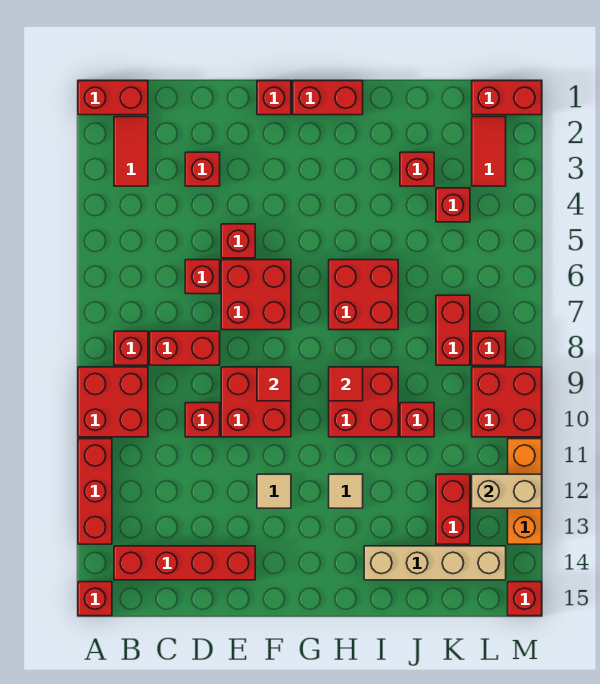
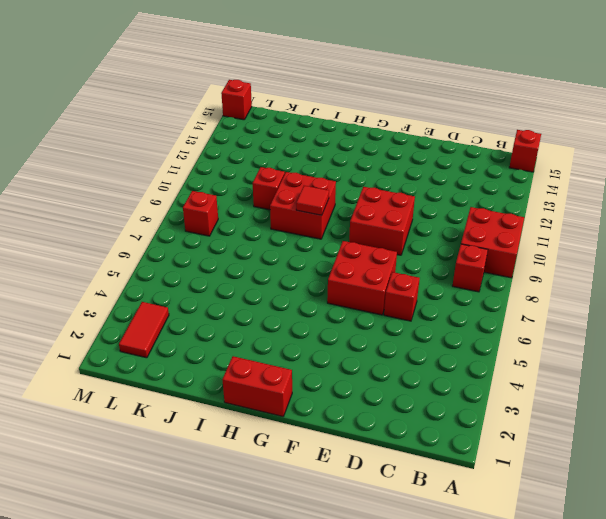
none -> red 1x2 brick [78,81,148,115]
none -> red 1x3 brick [78,439,112,544]
none -> red 1x2 tile [114,117,148,186]
none -> red 1x4 brick [114,546,255,580]

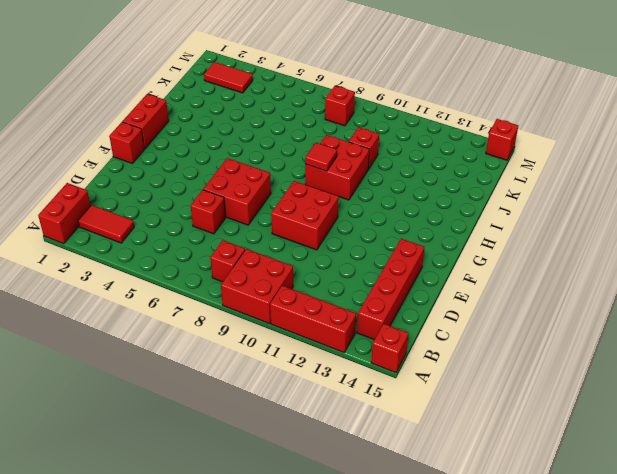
none -> red 1x2 brick [150,331,220,365]
none -> red 1x1 brick [185,152,220,186]
none -> red 1x1 brick [185,403,220,437]
none -> red 1x1 brick [221,224,255,258]

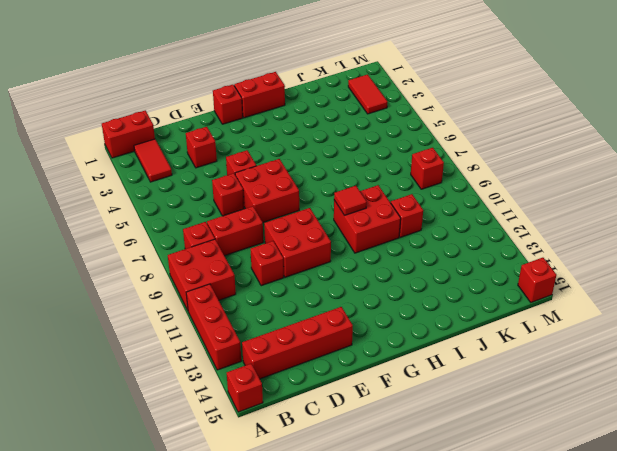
none -> tan 1x1 tile [257,474,291,508]
none -> red 2x2 brick [329,260,398,330]
none -> tan 1x1 tile [329,474,363,508]
none -> tan 1x4 brick [364,546,506,580]

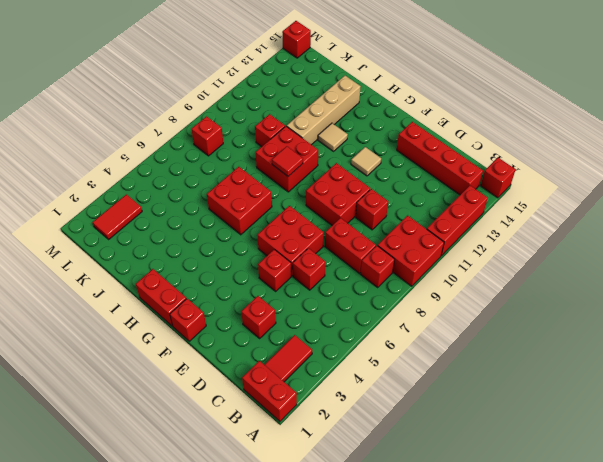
tan 1x4 brick [287,76,361,145] -> tan 1x4 brick turned to [364,546,506,580]
none -> red 1x1 brick [400,152,434,186]
none -> red 1x1 brick [436,188,470,222]
none -> red 1x2 brick [436,295,470,365]
none -> red 1x2 brick [436,474,470,544]

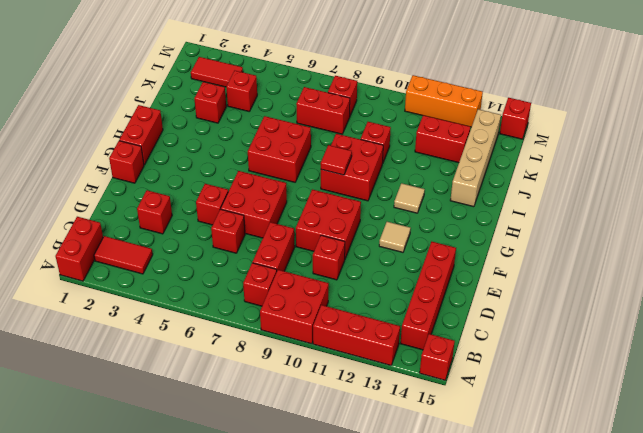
none -> red 1x2 brick [472,81,542,115]
none -> red 2x2 brick [472,367,542,437]
none -> red 1x1 tile [257,367,291,401]
none -> tan 1x2 brick [472,474,542,508]

